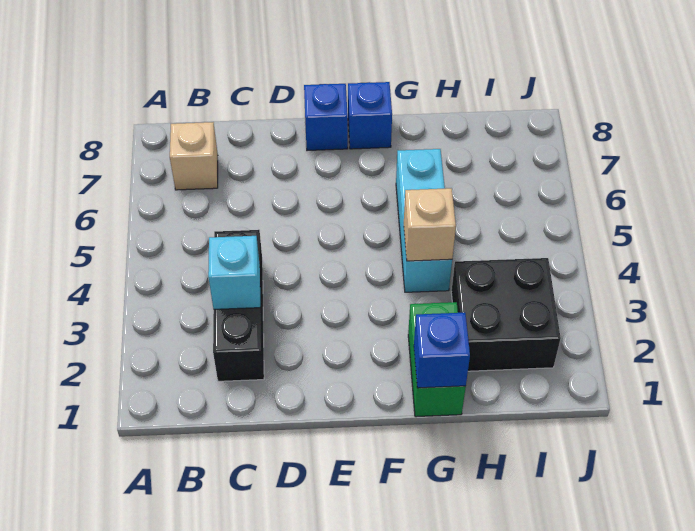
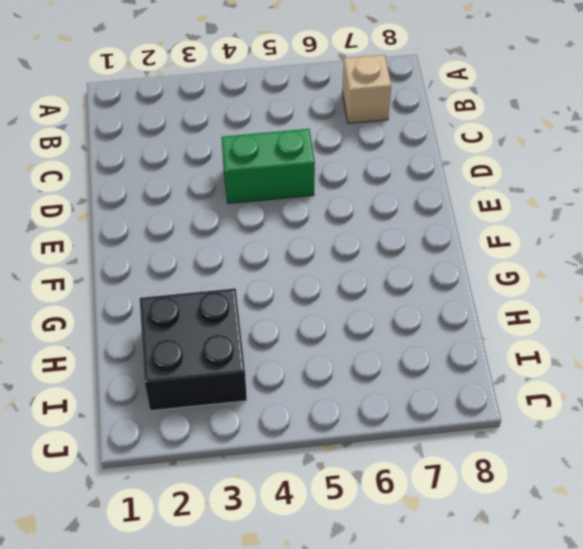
green 1x2 brick [221,129,315,203] -> green 1x2 brick moved to [408,302,466,417]
none -> black 1x3 brick [213,230,264,381]
none -> blue 1x1 brick [304,84,348,150]

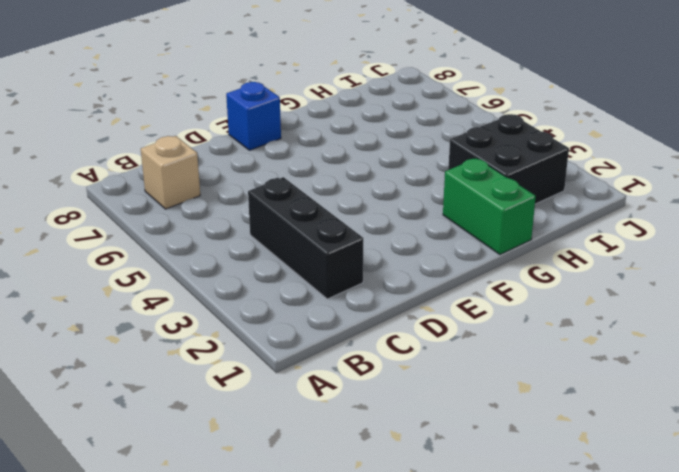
none -> blue 1x1 brick [348,82,392,149]
none -> cyan 1x3 brick [396,149,452,292]

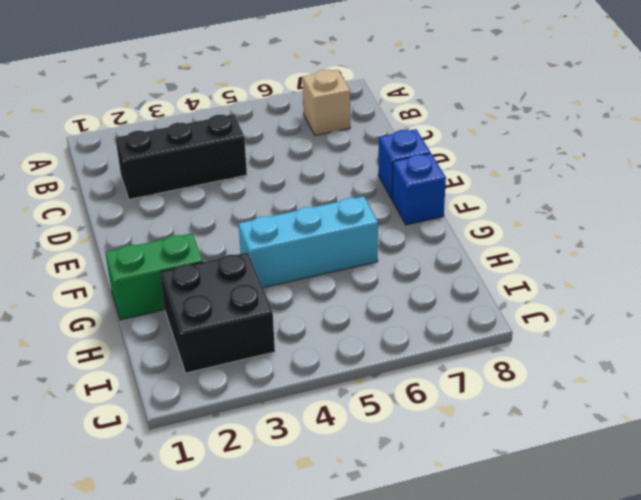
none -> cyan 1x1 brick [208,236,260,309]
none -> blue 1x1 brick [414,313,470,388]

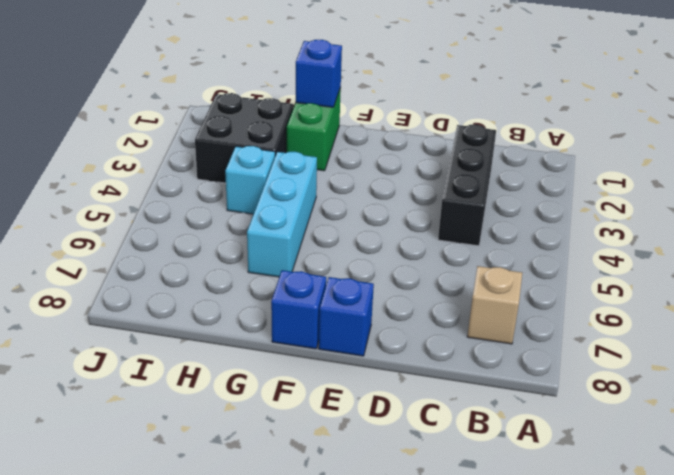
cyan 1x1 brick [225,146,275,214] -> cyan 1x1 brick moved to [208,236,260,309]
none -> tan 1x1 brick [404,188,456,261]

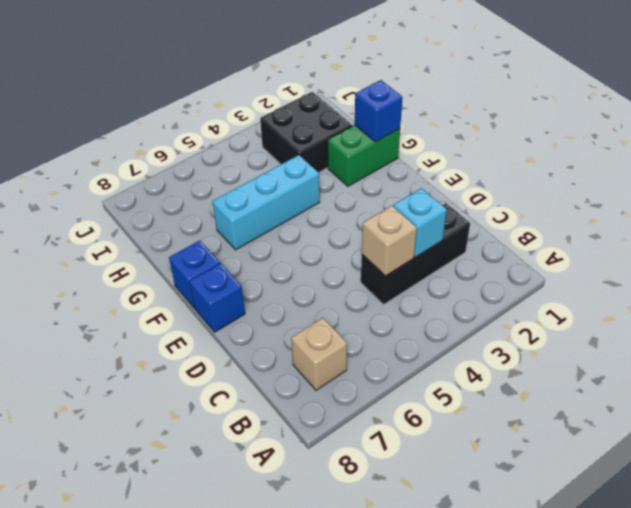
tan 1x1 brick [362,206,417,276] -> tan 1x1 brick moved to [404,188,456,261]

